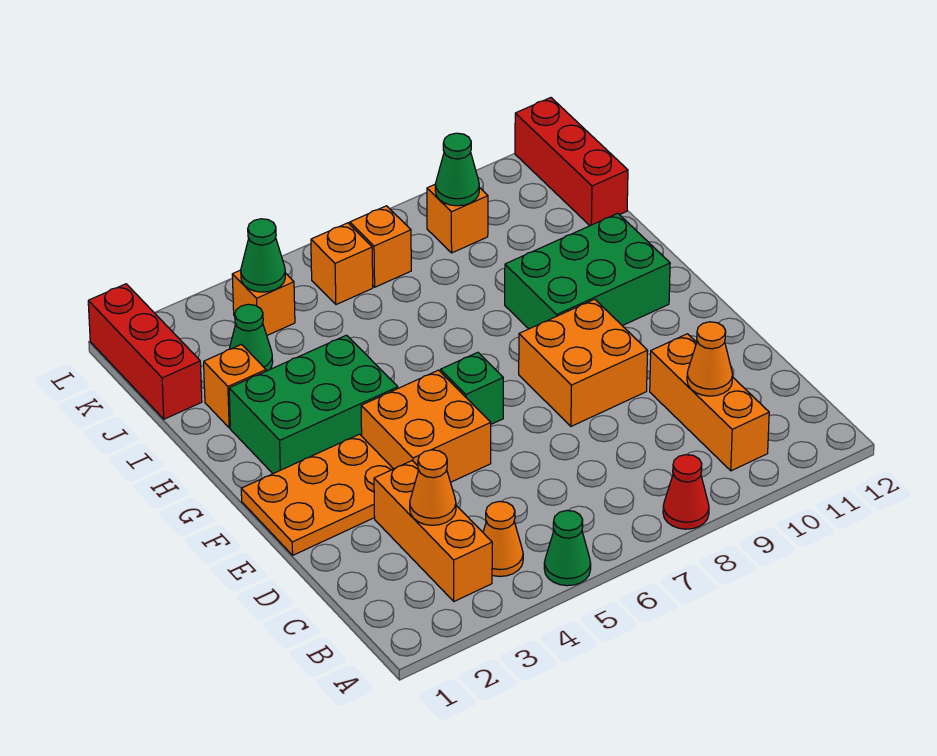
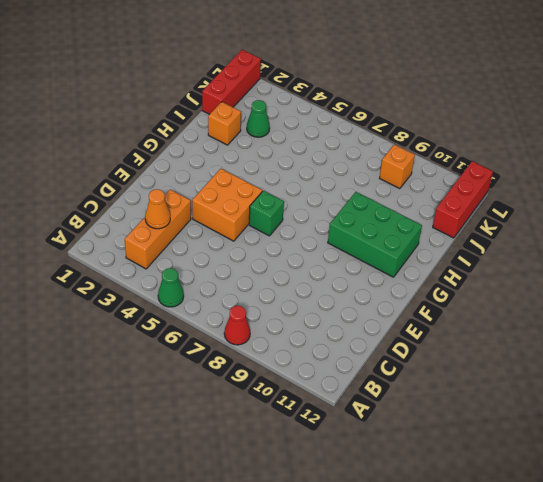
none -> orange 1x1 cone [483,501,523,576]
none -> orange 1x3 brick [650,334,769,471]
none -> orange 2x3 plate [241,434,393,555]

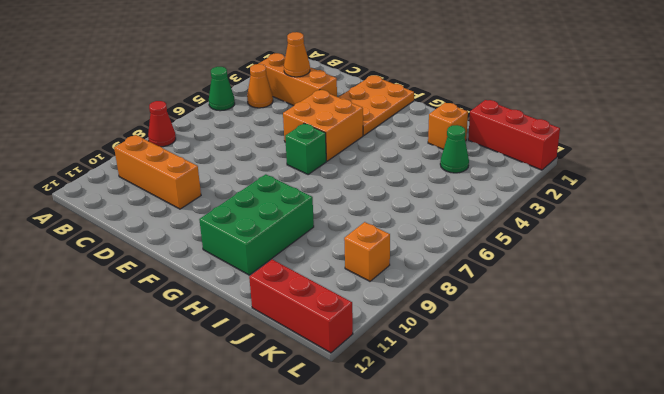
none -> orange 2x2 brick [519,299,648,426]
none -> green 2x3 brick [229,335,398,474]
none -> orange 1x1 brick [232,270,295,335]

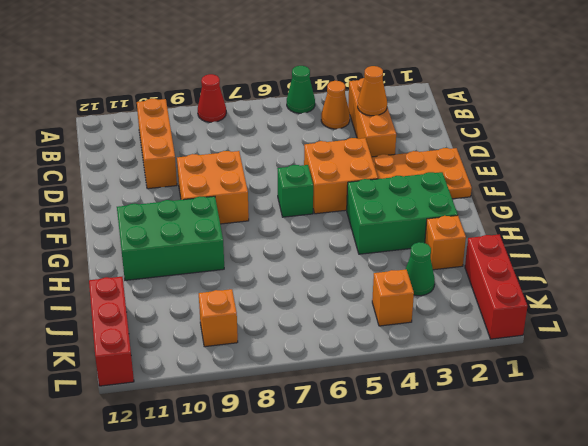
none -> orange 1x1 brick [311,223,373,305]
none -> orange 1x1 brick [350,206,411,287]
none -> orange 1x1 cone [687,322,733,396]

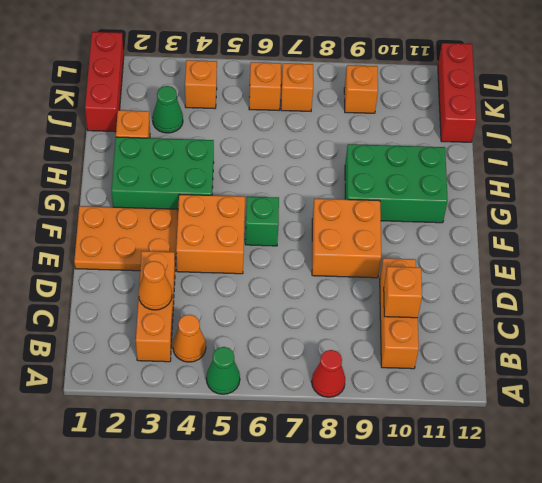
orange 1x1 brick [384,266,422,318] -> orange 1x1 cone [687,322,733,396]
none -> green 1x1 cone [241,219,285,292]
none -> green 1x1 cone [435,133,479,206]

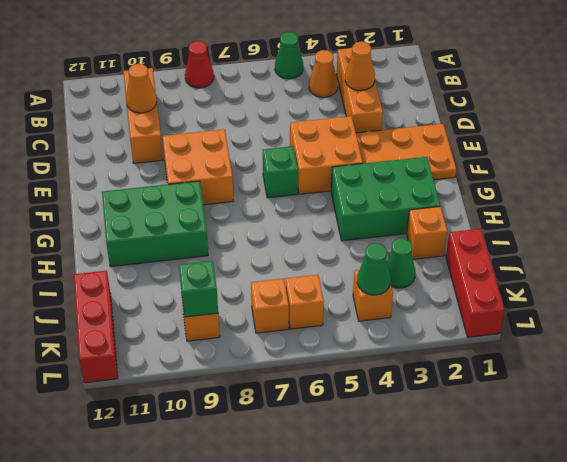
green 1x1 brick [179,261,218,317] -> green 1x1 cone [435,133,479,206]

